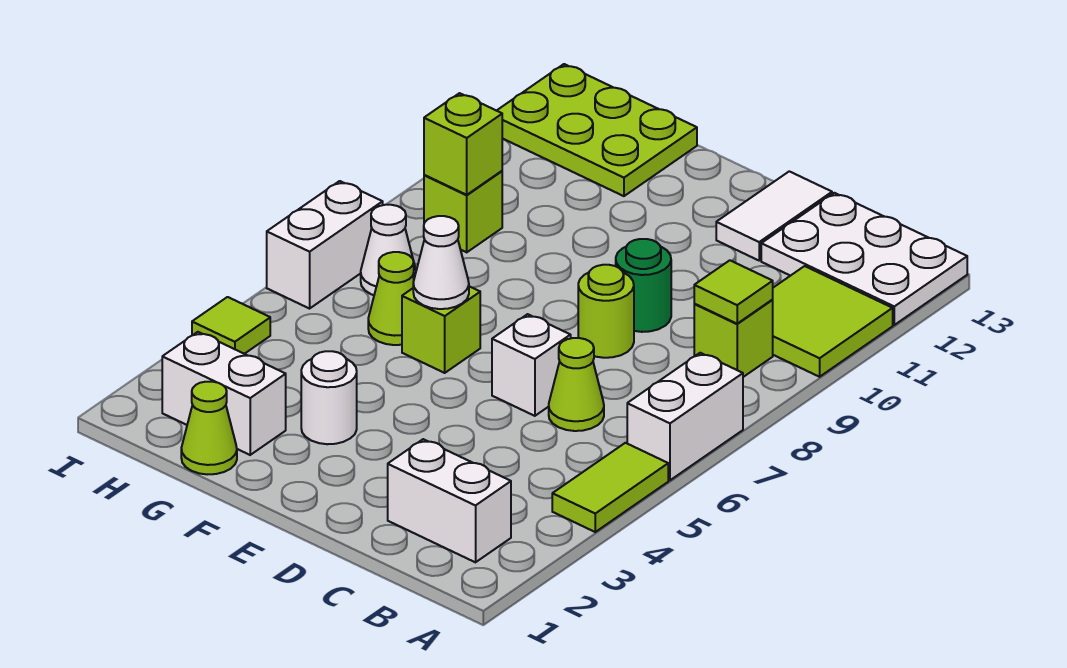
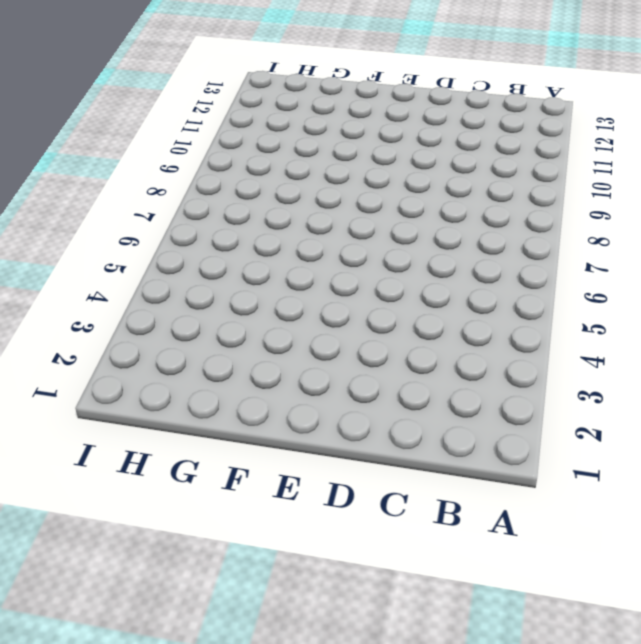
none -> lime 1x2 tile [552,443,668,532]
none -> white 1x2 brick [627,353,743,480]
none -> lime 2x2 tile [772,266,893,377]

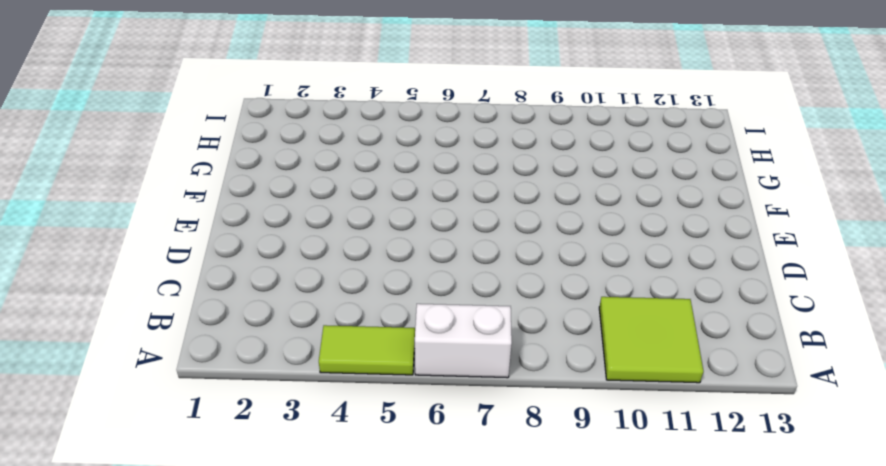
none -> white 2x3 plate [761,193,967,325]
none -> white 1x2 brick [388,439,511,562]
none -> lime 1x1 brick [694,300,773,377]

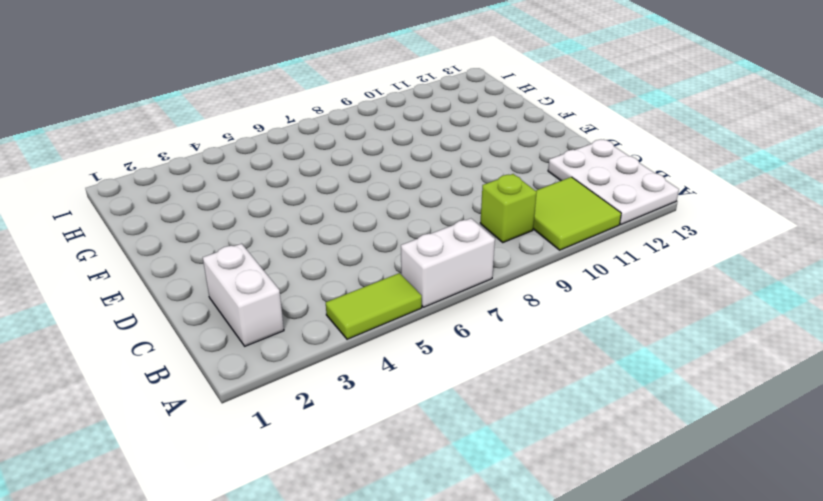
none -> lime 1x1 cone [549,338,604,431]
none -> white 1x1 brick [492,314,571,416]
none -> lime 1x1 round brick [578,265,634,358]

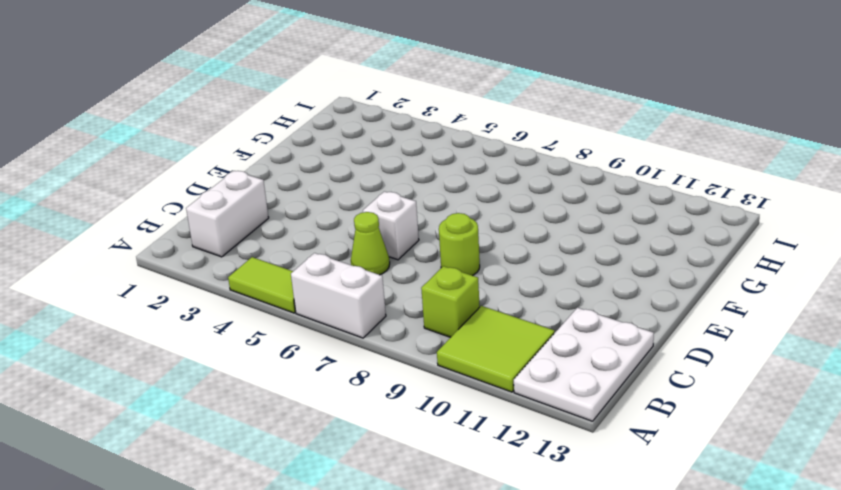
none -> green 1x1 round brick [616,239,671,332]
none -> white 1x2 tile [716,171,832,260]
none -> white 1x1 round brick [301,351,357,444]

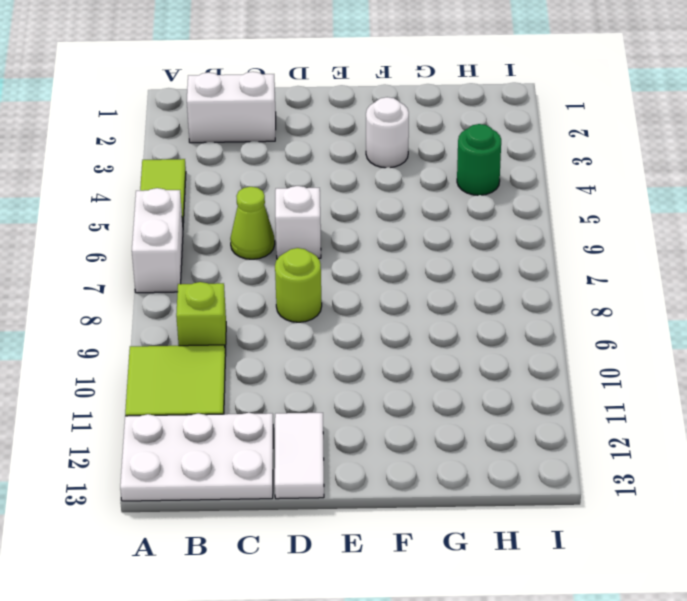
green 1x1 round brick [457,124,501,195] -> green 1x1 round brick moved to [616,239,671,332]
none -> lime 1x1 brick [402,286,480,373]
none -> lime 1x1 cone [181,382,237,474]
none -> white 1x2 brick [162,332,286,455]

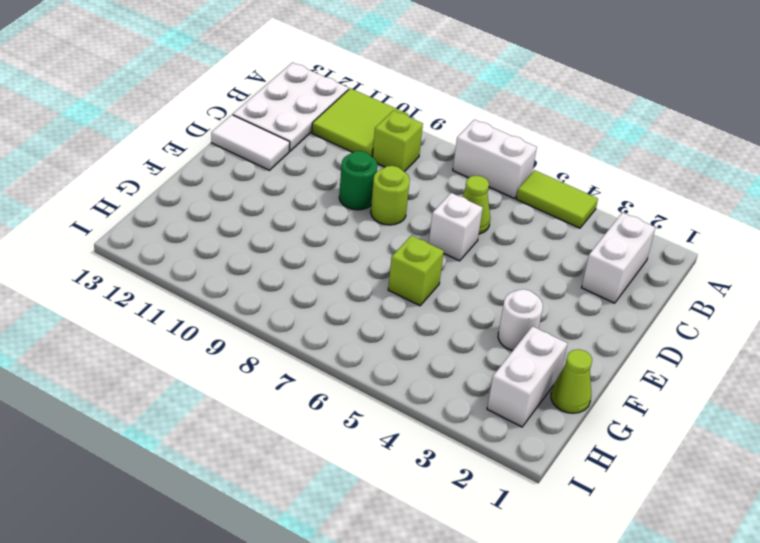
none -> lime 1x1 cone [368,252,414,345]
none -> lime 2x3 plate [497,64,697,196]
none -> white 1x1 cone [361,205,416,295]

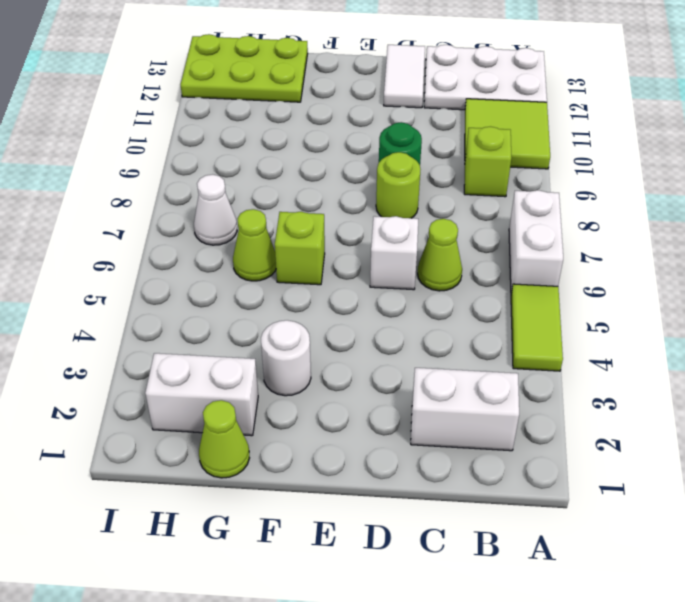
none -> lime 1x1 brick [424,171,502,252]
none -> lime 1x1 tile [192,297,270,354]
none -> white 1x2 brick [267,181,383,309]

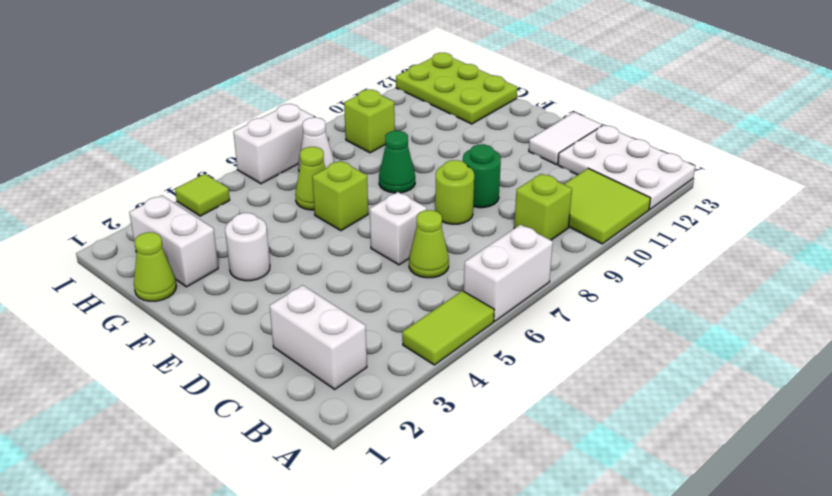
green 1x1 cone [379,131,415,193] -> none
none -> lime 1x1 tile [694,260,773,324]
none -> white 1x1 cone [413,216,469,309]
none -> lime 1x1 brick [424,93,502,195]

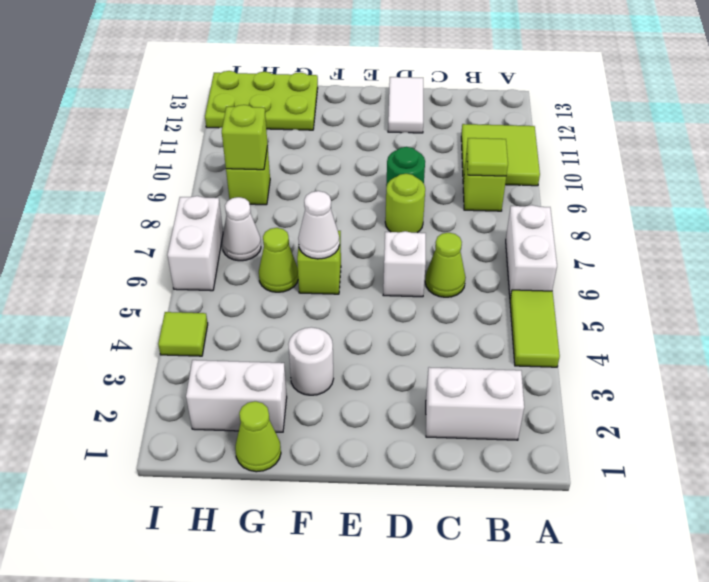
none -> white 2x3 plate [761,193,967,325]

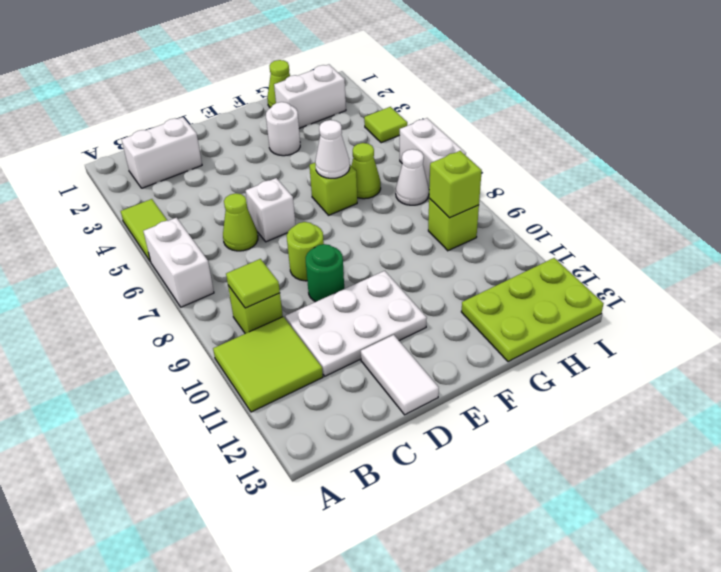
white 2x3 plate [285,271,427,376] -> white 2x3 plate moved to [761,193,967,325]

